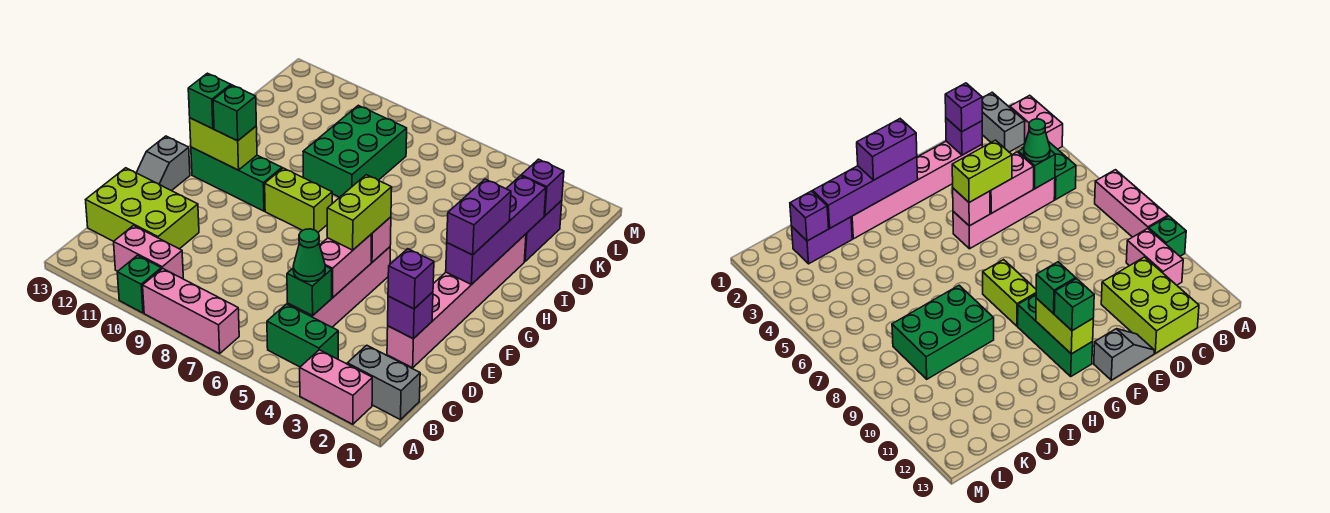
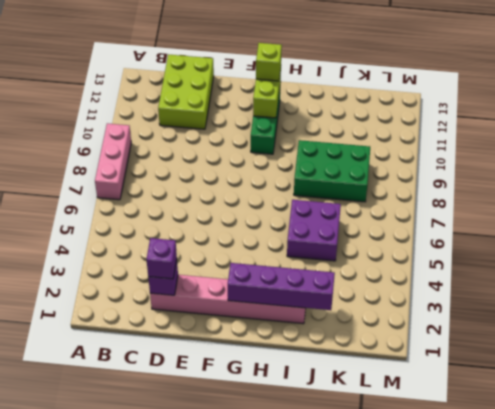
lime 1x1 brick [256,43,282,81] -> green 1x1 brick [188,73,231,129]
purple 2x2 brick [287,200,341,261] -> none
none -> pink 1x2 brick [300,350,372,424]
none -> green 1x1 brick [117,255,161,313]
none -> grey 1x2 brick [347,345,420,420]

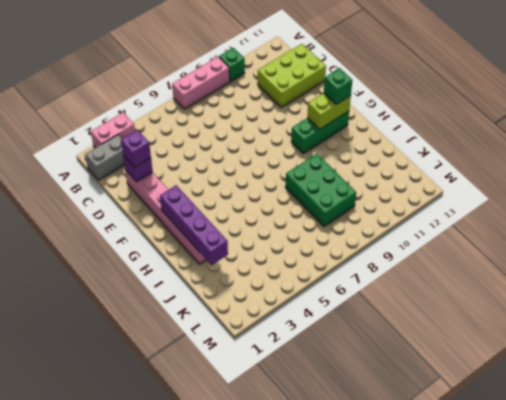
none -> green 1x2 brick [267,304,338,367]
none -> pink 1x2 brick [114,226,183,279]
none -> pink 1x4 brick [287,247,390,327]

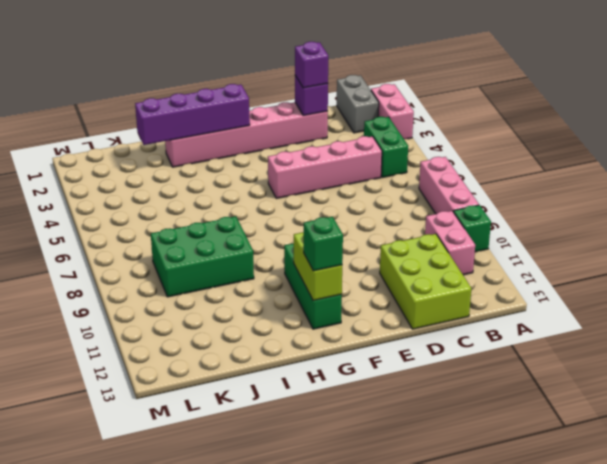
none -> grey 1x2 slope [136,136,190,191]
none -> lime 1x2 brick [265,168,332,232]
none -> purple 1x2 brick [524,200,562,261]

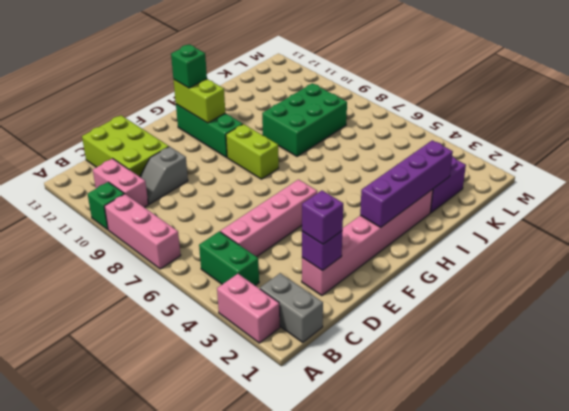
grey 1x2 slope [140,147,188,204] -> grey 1x2 slope moved to [136,136,190,191]
none -> green 1x1 brick [287,266,332,316]
none -> pink 1x2 brick [320,234,372,297]
none -> pink 1x1 brick [371,217,391,262]

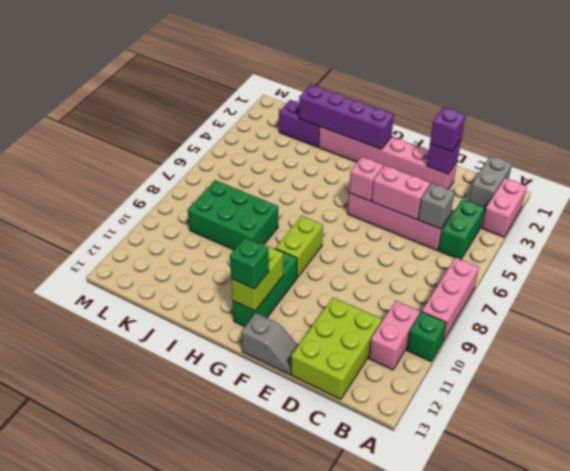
grey 1x1 brick [418,183,455,229] -> green 1x1 brick [287,266,332,316]
none -> purple 1x1 brick [521,159,564,216]
none -> green 1x1 cone [293,229,325,282]
none -> lime 1x2 brick [327,175,392,250]

